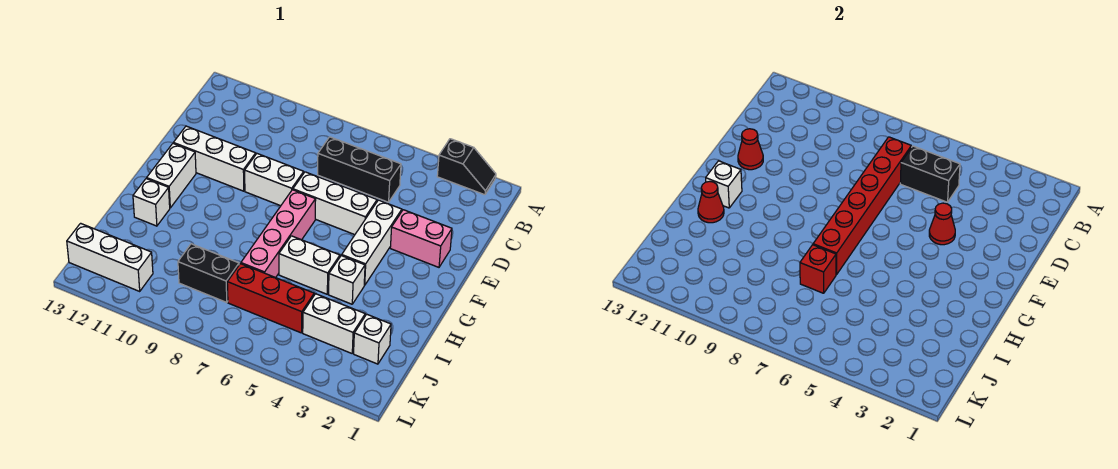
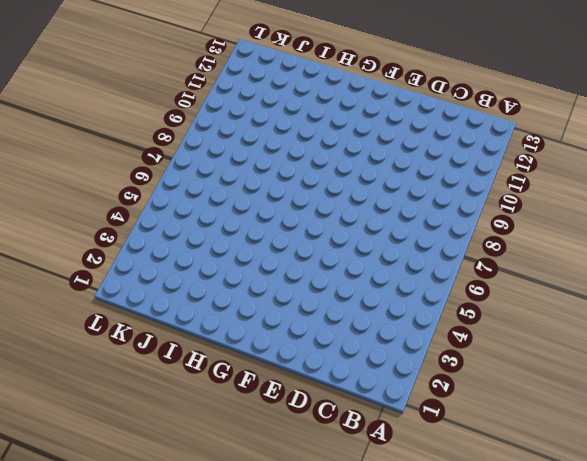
none -> black 1x2 slope [437,139,496,195]
none -> black 1x3 brick [318,137,401,202]
none -> pink 1x2 brick [390,210,452,267]

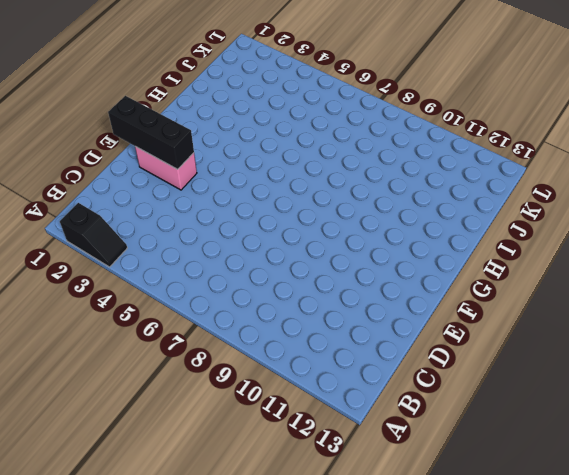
black 1x2 slope [60,203,127,267] -> black 1x2 slope turned to [437,139,496,195]
black 1x3 brick [108,96,194,169] -> black 1x3 brick moved to [318,137,401,202]
none -> white 1x3 brick [342,200,402,285]
none -> white 1x3 brick [293,172,377,235]
none -> white 1x2 brick [245,154,304,206]

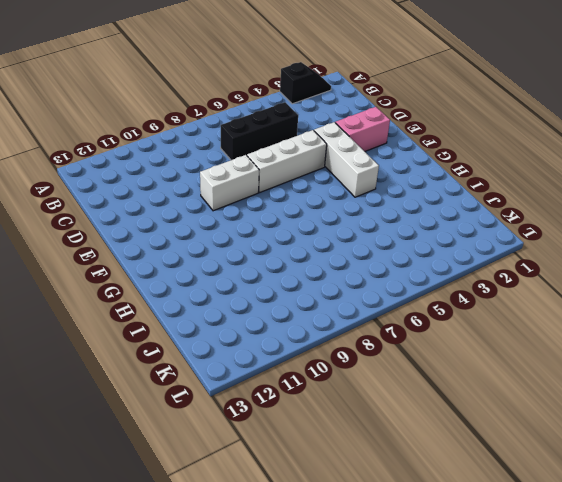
none -> white 1x3 brick [173,126,256,191]
none -> pink 1x4 brick [241,190,316,278]
none -> white 1x2 brick [147,144,196,208]

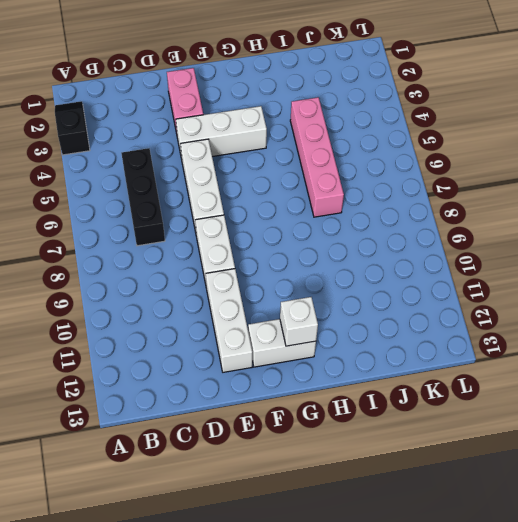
pink 1x4 brick [290,97,344,217] -> pink 1x4 brick turned to [241,190,316,278]
none -> white 1x1 brick [328,255,365,304]
none -> white 1x2 brick [279,236,340,294]
none -> white 1x1 brick [133,179,170,226]

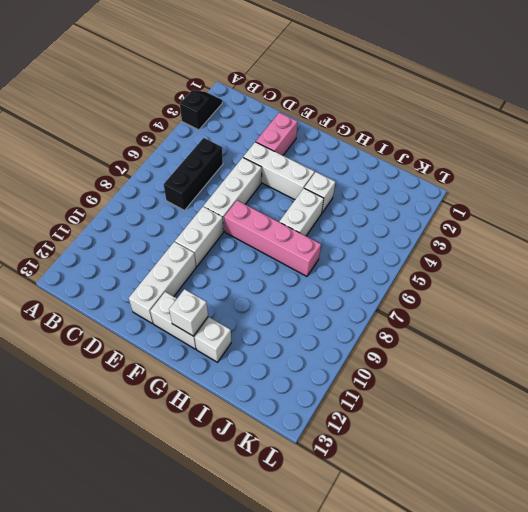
none -> white 1x1 brick [354,314,391,364]
none -> white 1x2 brick [303,294,365,353]
none -> red 1x3 brick [227,264,314,333]

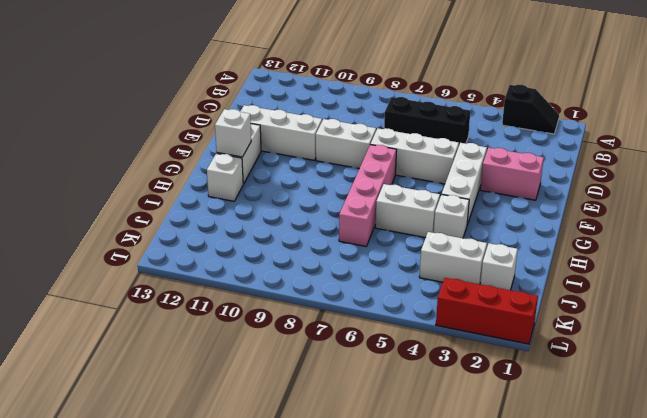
red 1x3 brick [436,278,538,344] -> red 1x3 brick moved to [227,264,314,333]
none -> black 1x2 brick [178,244,239,302]
none -> white 1x3 brick [67,223,153,291]
none -> black 1x2 brick [900,146,960,202]

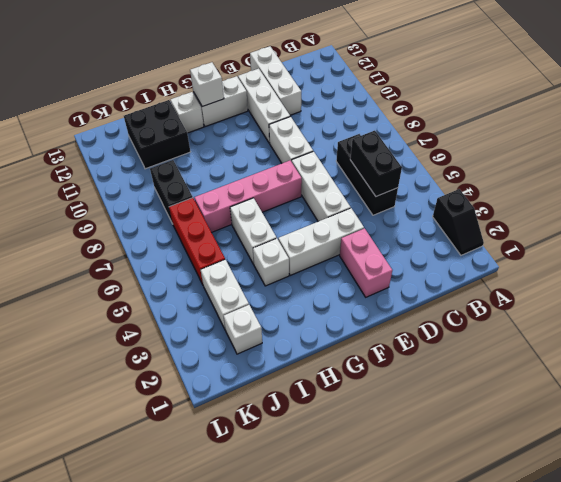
white 1x3 brick [250,46,301,115] -> white 1x3 brick moved to [67,223,153,291]
black 2x2 brick [124,100,190,169] -> none
none -> red 1x6 brick [813,137,911,274]
none -> red 1x1 cone [929,203,955,245]
none -> red 1x1 cone [738,129,763,170]

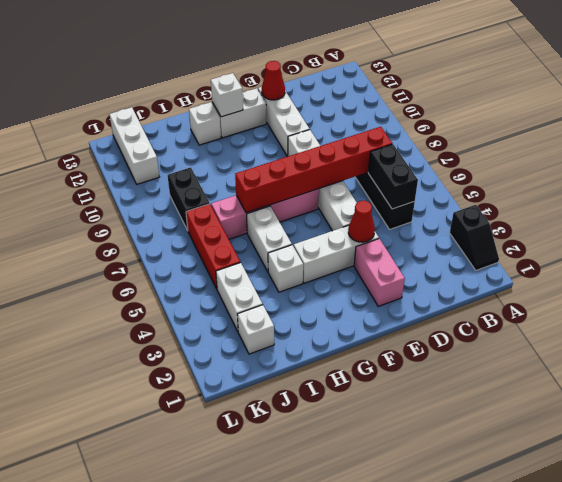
none -> red 1x1 cone [698,181,724,223]
none -> red 1x1 brick [800,245,836,293]

